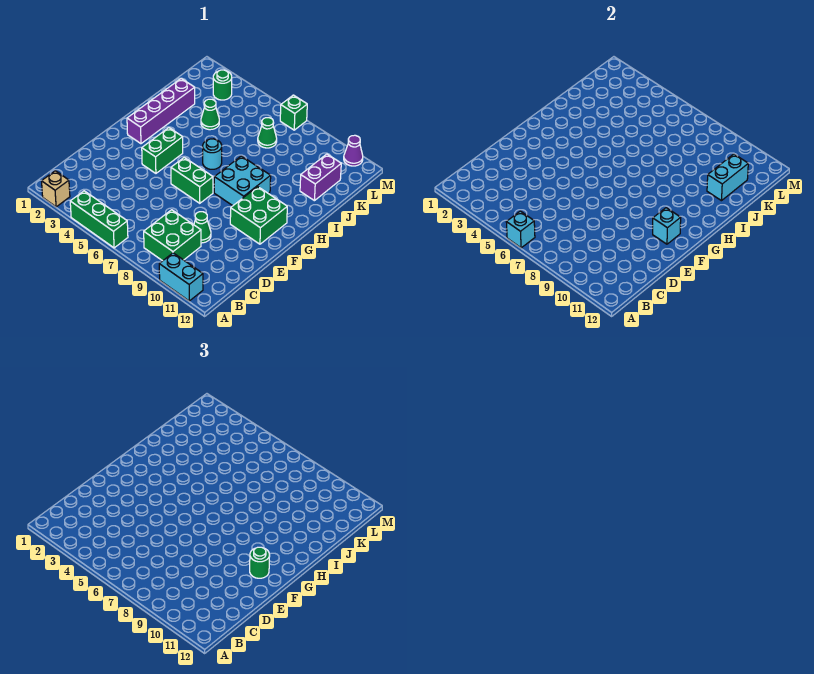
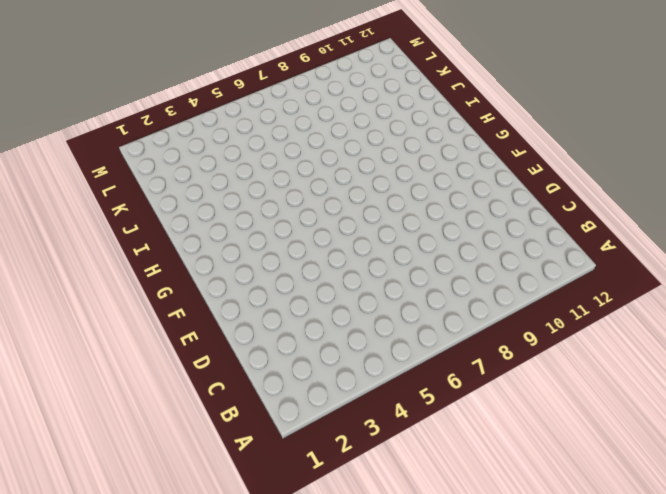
none -> tan 1x1 brick [42,171,70,207]
none -> green 1x3 brick [70,191,128,248]
none -> cyan 1x2 brick [159,253,203,301]

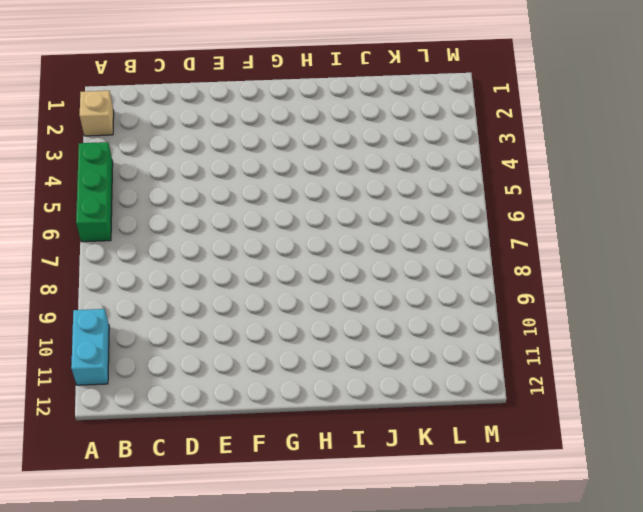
none -> green 2x2 brick [144,210,201,261]
none -> green 1x1 cone [194,212,211,243]
none -> green 1x2 brick [142,128,183,173]

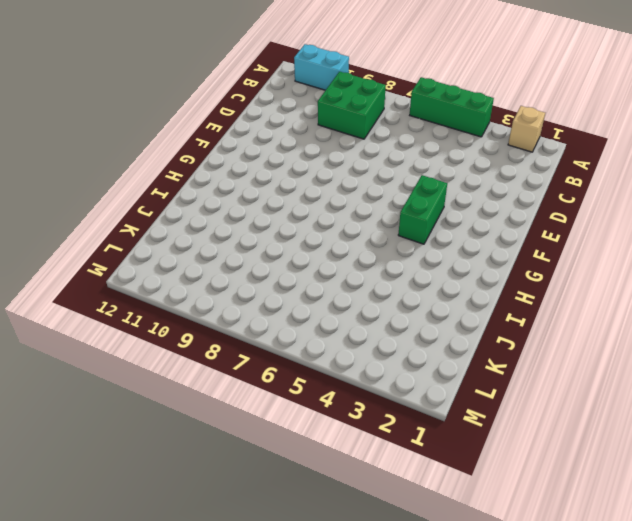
none -> green 1x1 cone [194,212,211,243]
none -> green 1x2 brick [171,158,213,203]
none -> green 2x2 brick [230,187,287,244]

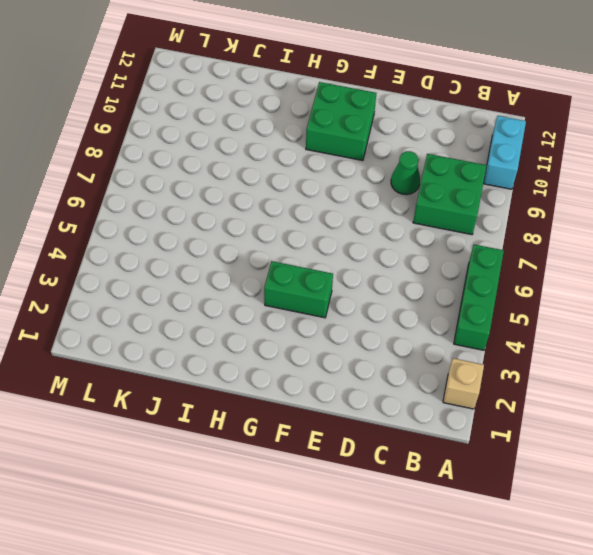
none -> green 1x2 brick [171,158,213,203]
none -> purple 1x4 brick [127,79,195,144]
none -> cyan 2x2 brick [214,156,271,206]

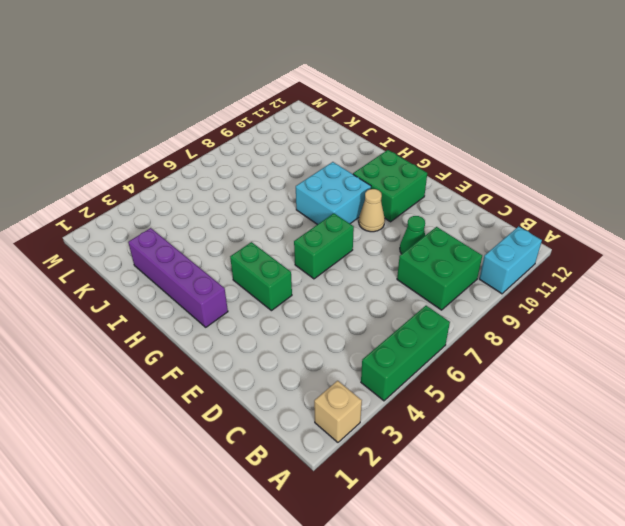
tan 1x1 cone [359,189,385,232] -> none
none -> cyan 1x1 round brick [203,139,222,169]
none -> green 1x1 cone [201,99,219,130]
none -> purple 1x2 brick [300,154,341,201]

